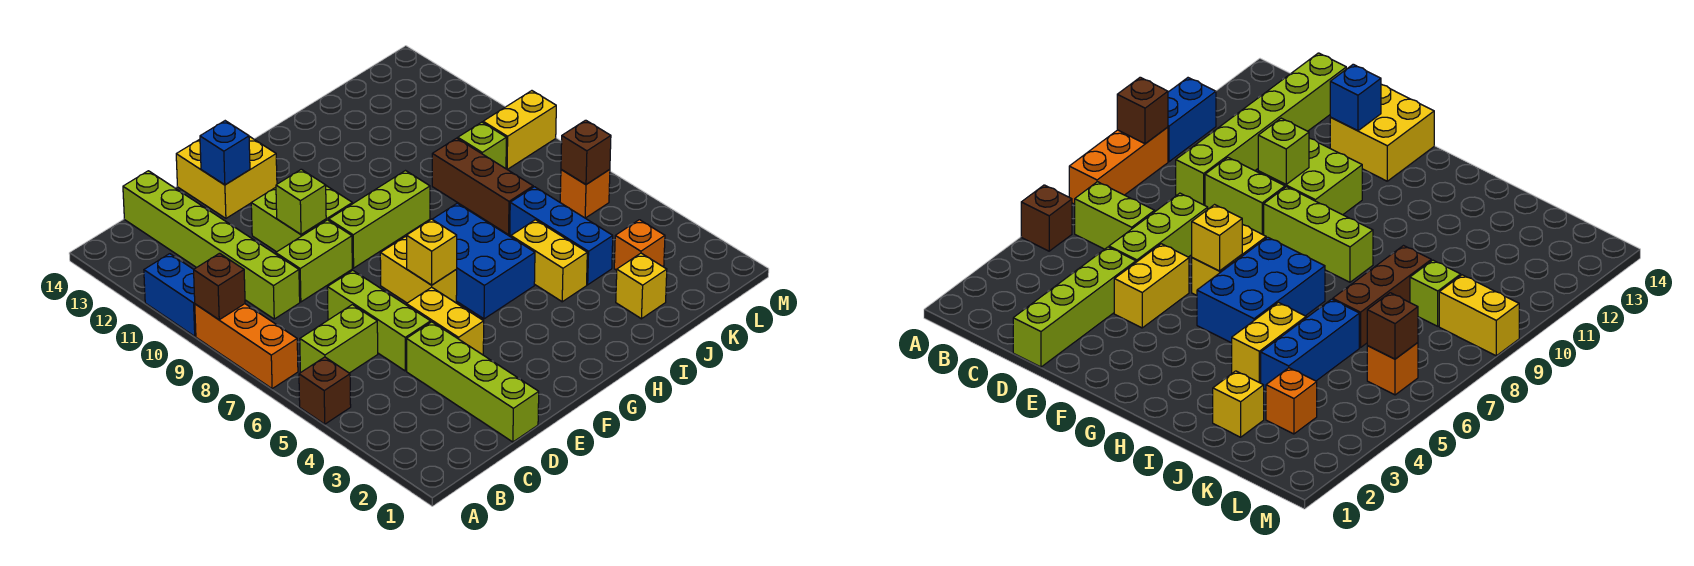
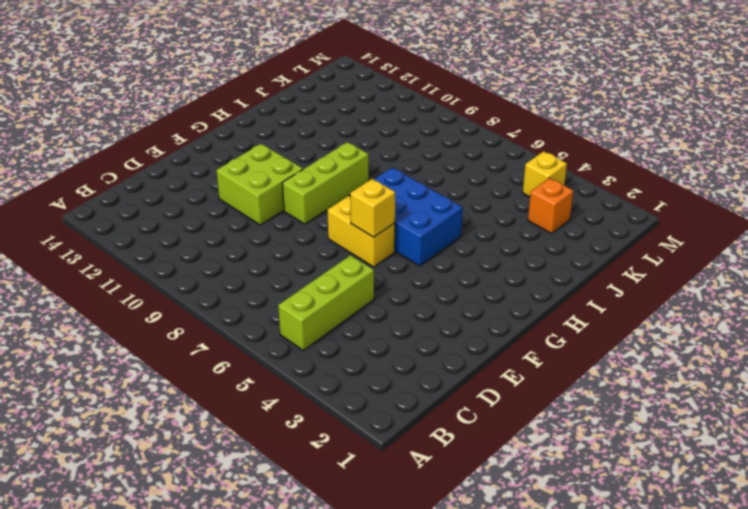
lime 1x3 brick [278,255,374,350] -> lime 1x3 brick turned to [327,270,431,371]
yellow 1x1 brick [523,151,567,197] -> yellow 1x1 brick moved to [616,253,667,319]
none -> brown 1x1 brick [299,357,351,424]
none -> orange 1x3 brick [195,304,298,389]
none -> blue 1x2 brick [144,254,196,336]

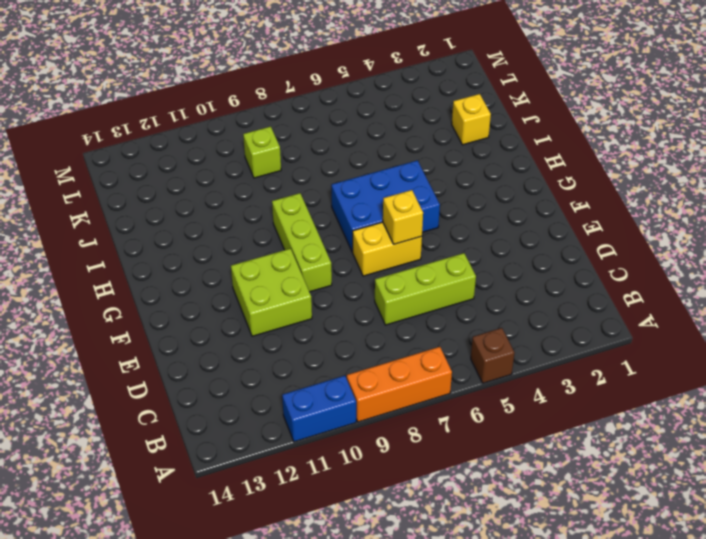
none -> lime 1x2 brick [300,305,378,373]
none -> lime 1x6 brick [123,171,300,319]
none -> lime 1x4 brick [407,322,539,442]

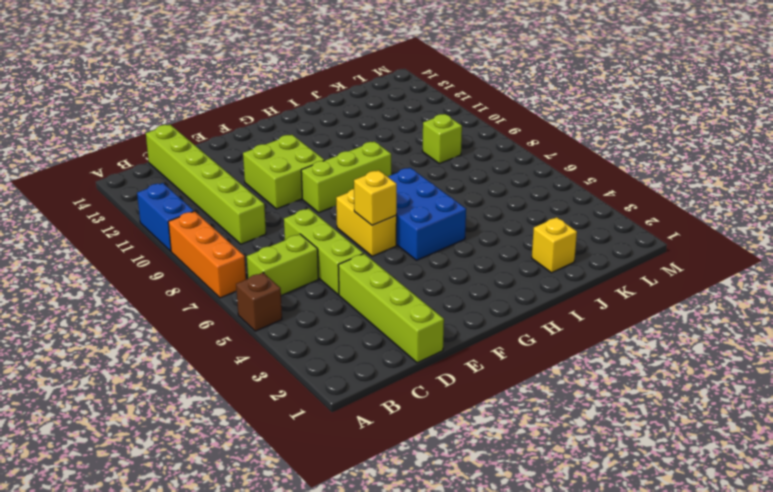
none -> lime 1x2 brick [276,220,352,302]
none -> yellow 1x2 brick [407,287,484,355]
none -> yellow 2x2 brick [176,136,277,218]

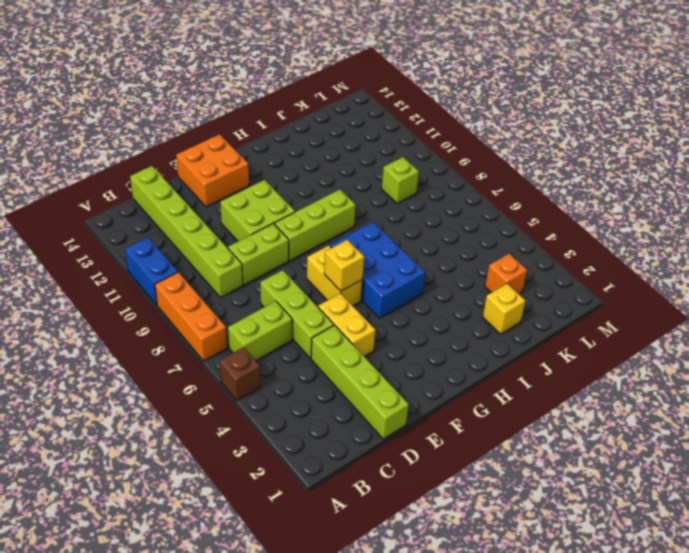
orange 2x2 brick [176,134,249,207] -> yellow 2x2 brick [176,136,277,218]
none -> yellow 1x2 brick [511,220,587,302]
none -> blue 1x3 brick [510,187,613,285]
none -> brown 1x3 brick [432,138,533,235]

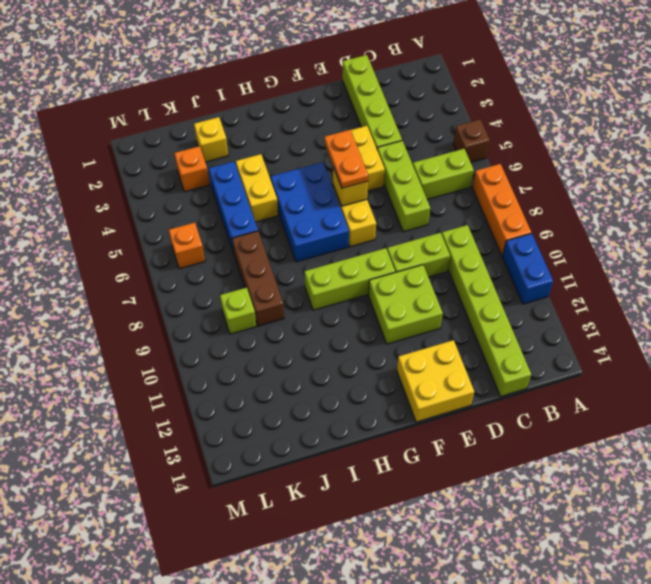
orange 1x2 plate [324,130,368,188] -> none
none -> yellow 1x2 brick [483,91,556,169]
none -> brown 1x1 brick [194,253,245,320]
none -> lime 1x1 brick [276,169,326,234]

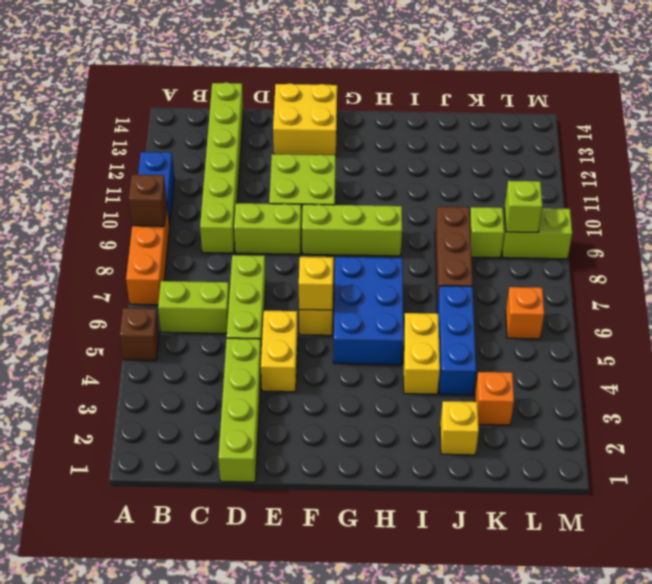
lime 1x2 brick [502,208,572,259] -> yellow 1x2 brick [483,91,556,169]
lime 1x1 brick [505,181,543,232] -> lime 1x1 brick moved to [276,169,326,234]
none -> blue 1x1 brick [200,121,250,185]
none -> brown 1x1 brick [561,120,611,184]

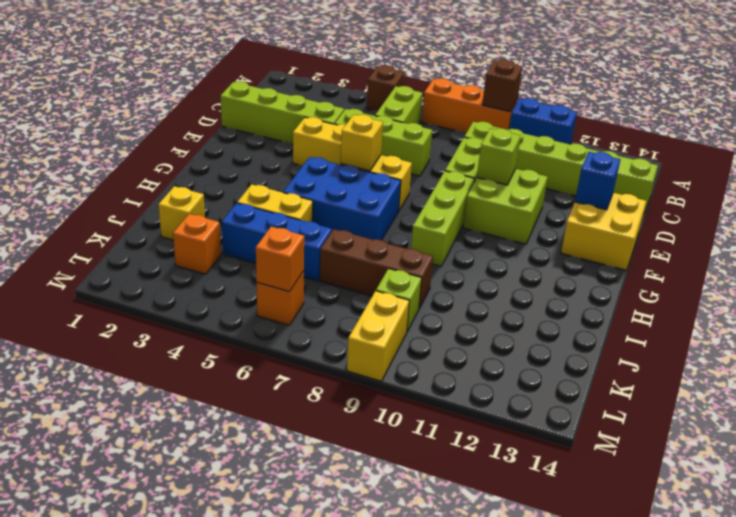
orange 1x1 brick [256,227,304,292] -> brown 1x1 brick [561,120,611,184]

